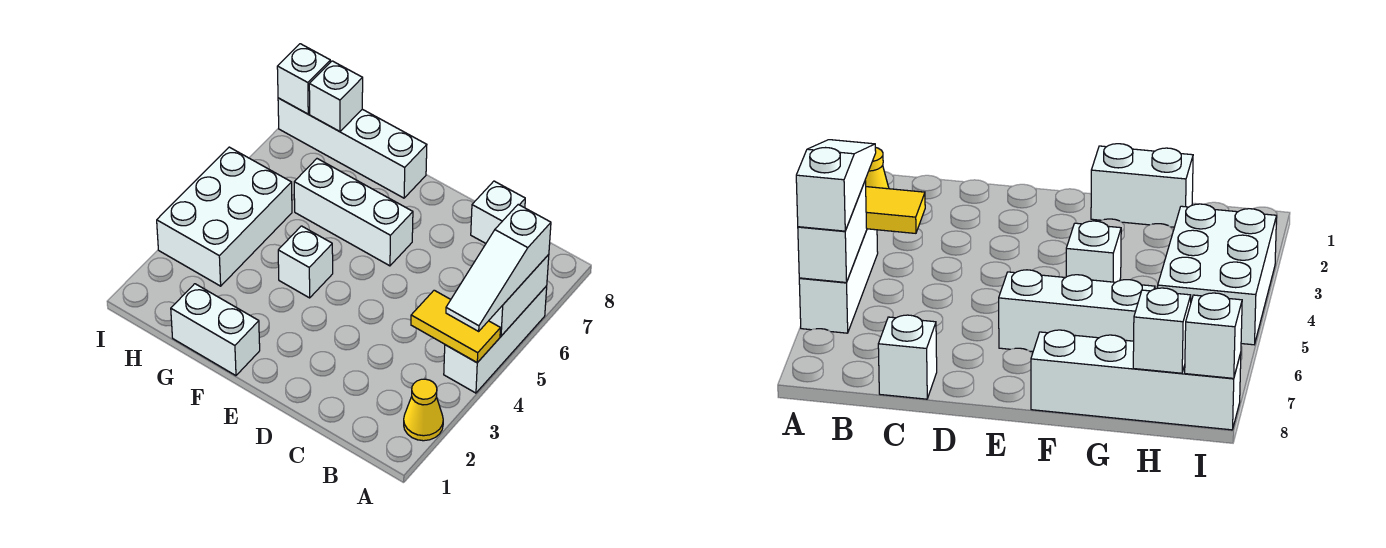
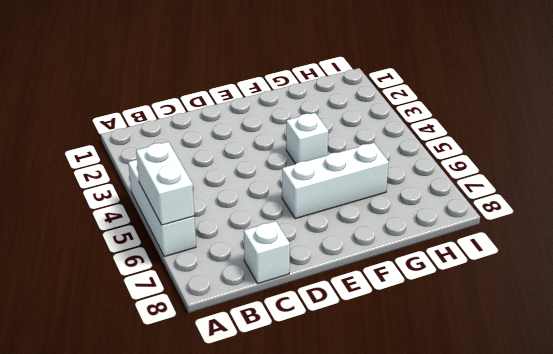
none -> yellow 1x1 cone [404,379,443,441]
none -> white 1x2 brick [171,284,260,376]
none -> white 1x4 brick [278,98,427,198]

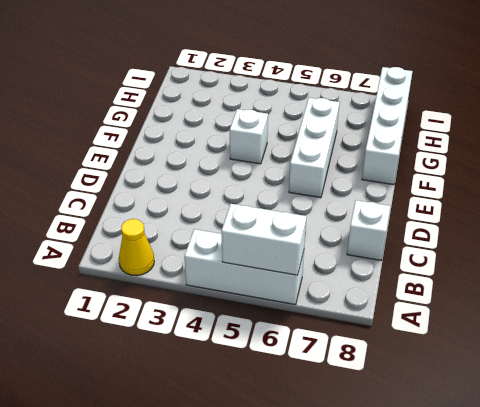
none -> white 1x2 brick [171,284,260,376]
none -> white 2x3 brick [157,147,292,286]
none -> yellow 1x2 tile [411,290,500,363]

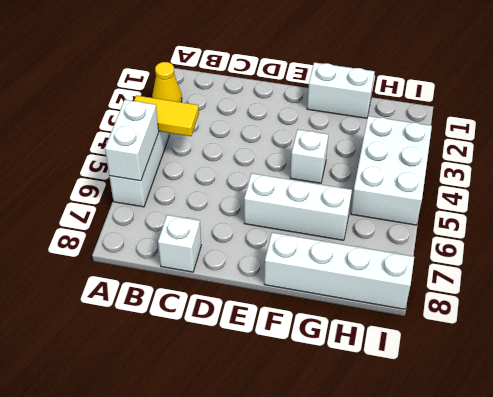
none -> white 1x1 brick [309,61,363,132]
none -> white 1x1 brick [277,44,330,114]
none -> white 1x3 slope [446,205,551,331]

